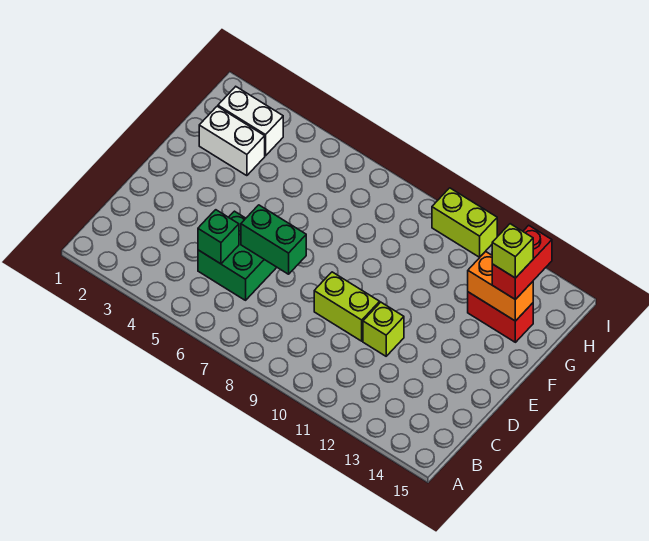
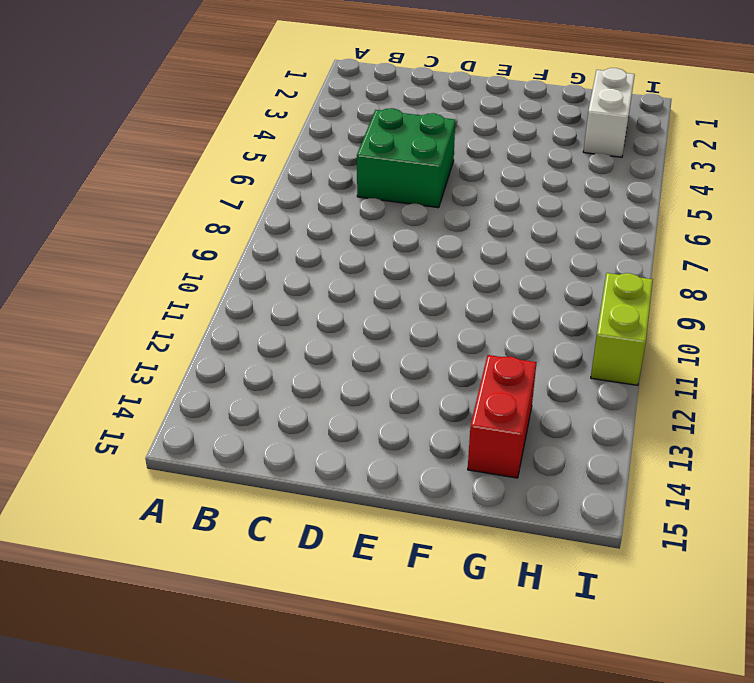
none -> lime 1x2 brick [314,272,380,341]
none -> lime 1x1 brick [363,302,404,356]
none -> white 1x2 brick [199,106,265,176]

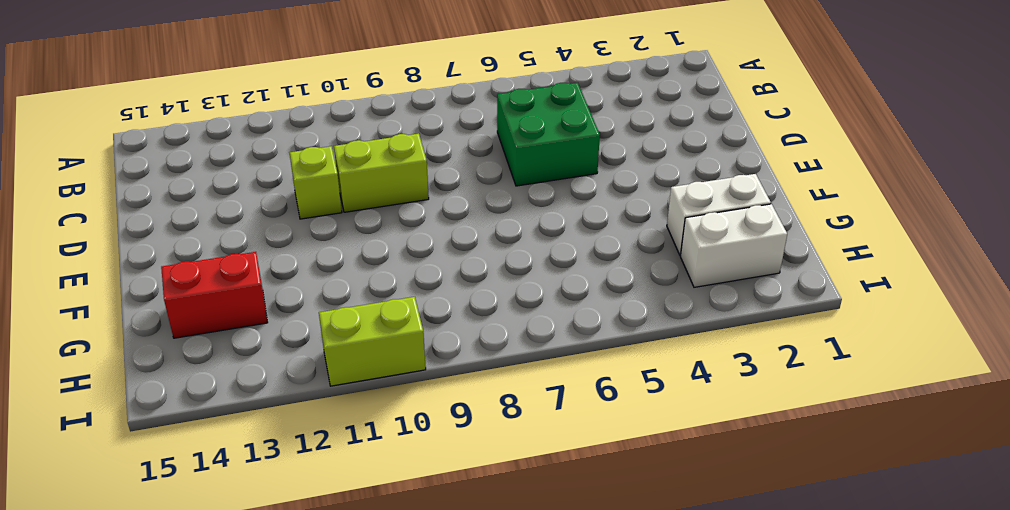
none -> green 1x1 brick [198,210,239,264]
none -> green 1x2 brick [241,205,306,274]
none -> orange 1x2 brick [468,251,533,321]

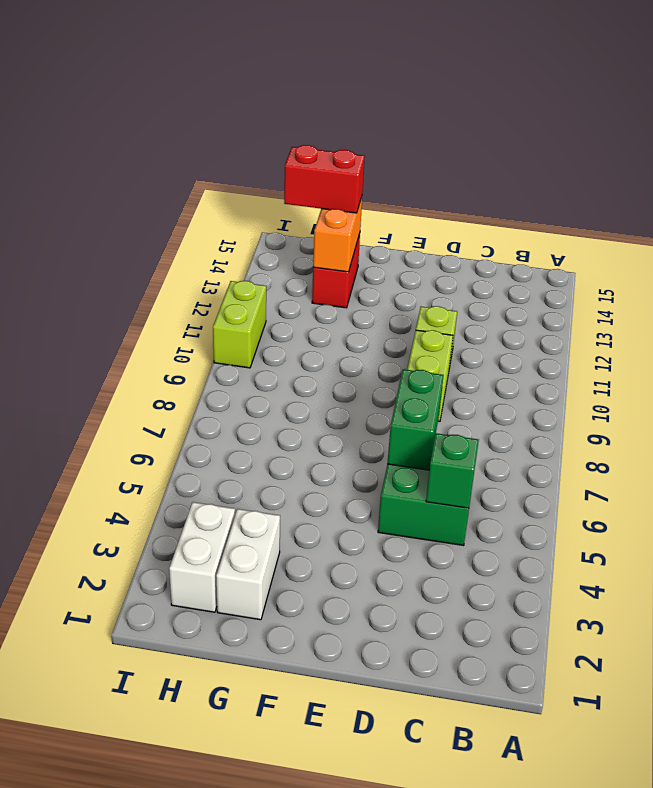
none -> lime 1x1 brick [492,224,533,278]

